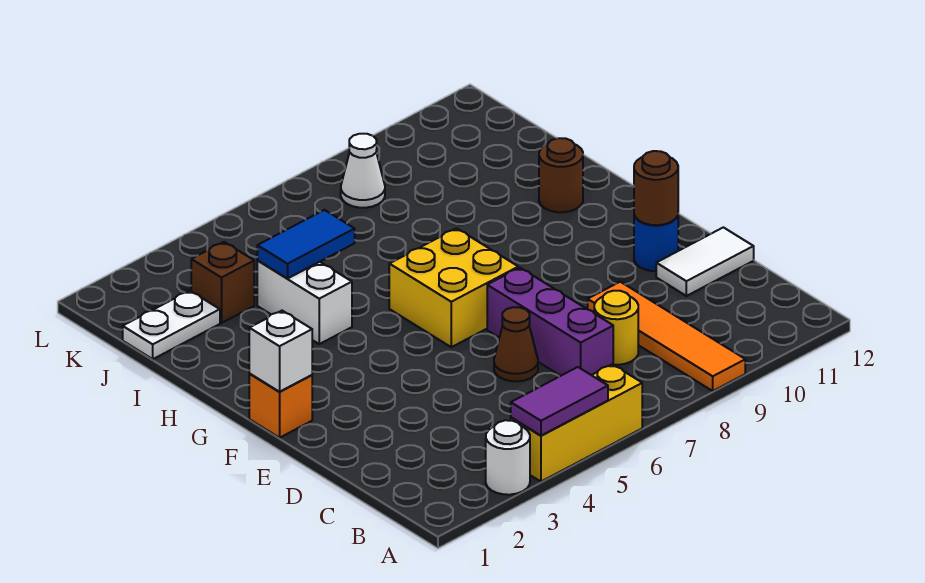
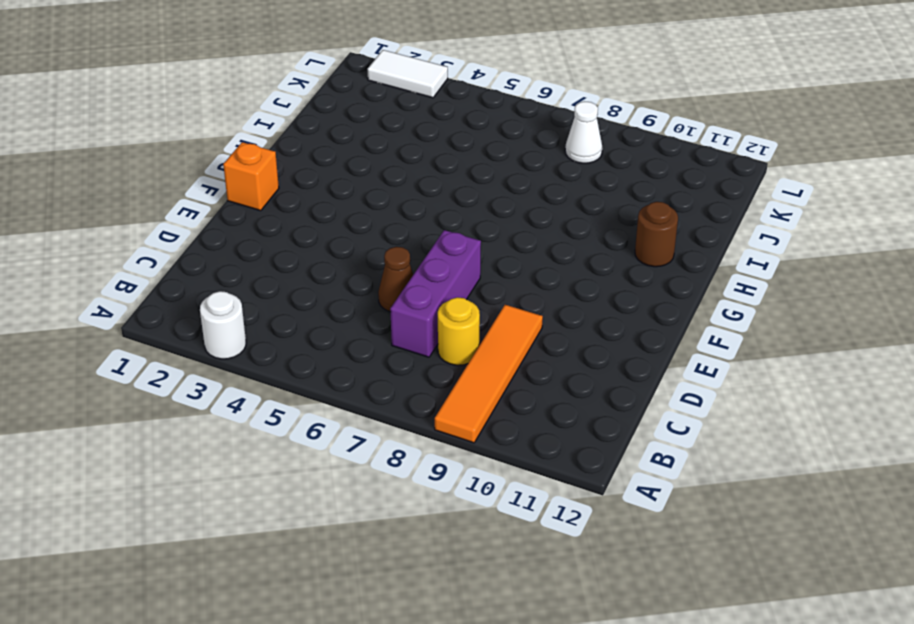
white 1x2 tile [367,50,448,98] -> white 1x2 tile moved to [656,227,754,296]
none -> yellow 1x3 brick [511,364,642,482]
none -> blue 1x1 round brick [634,215,678,271]
none -> yellow 2x2 brick [389,228,518,347]

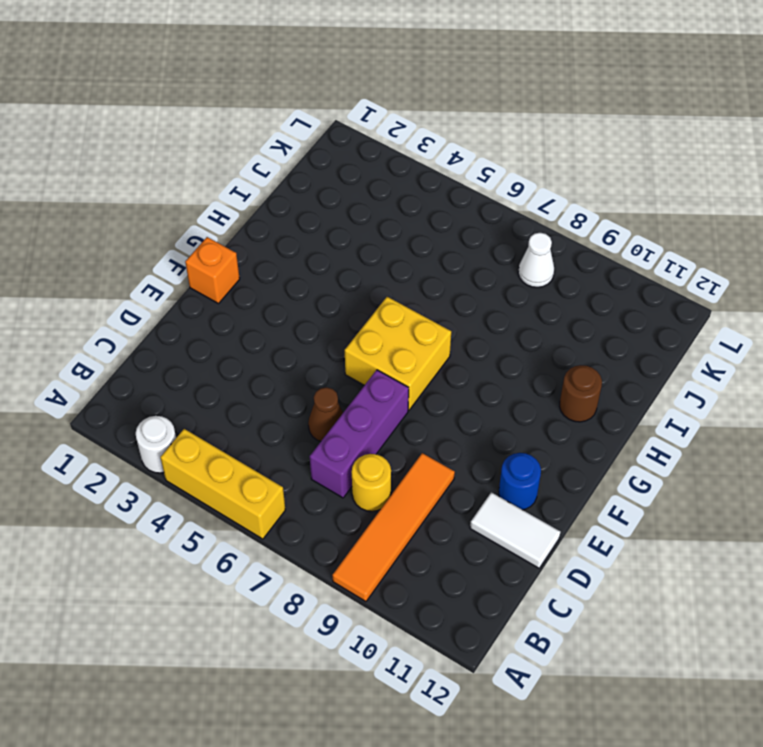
none -> white 1x2 brick [257,261,352,344]
none -> white 1x2 plate [123,291,220,359]
none -> brown 1x1 brick [191,242,254,323]

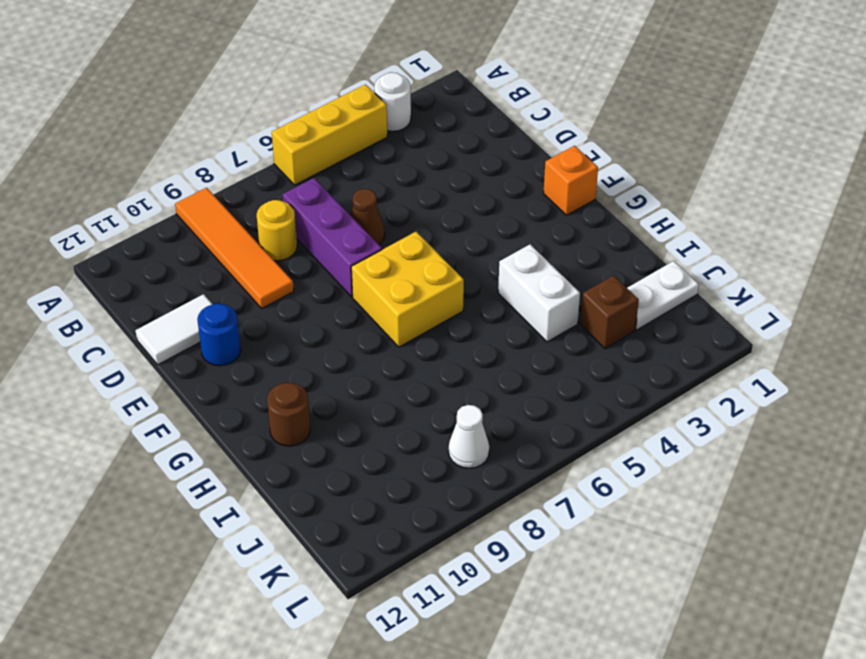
none -> purple 1x2 tile [511,367,608,436]
none -> brown 1x1 round brick [634,151,678,225]
none -> white 1x1 brick [249,311,312,392]

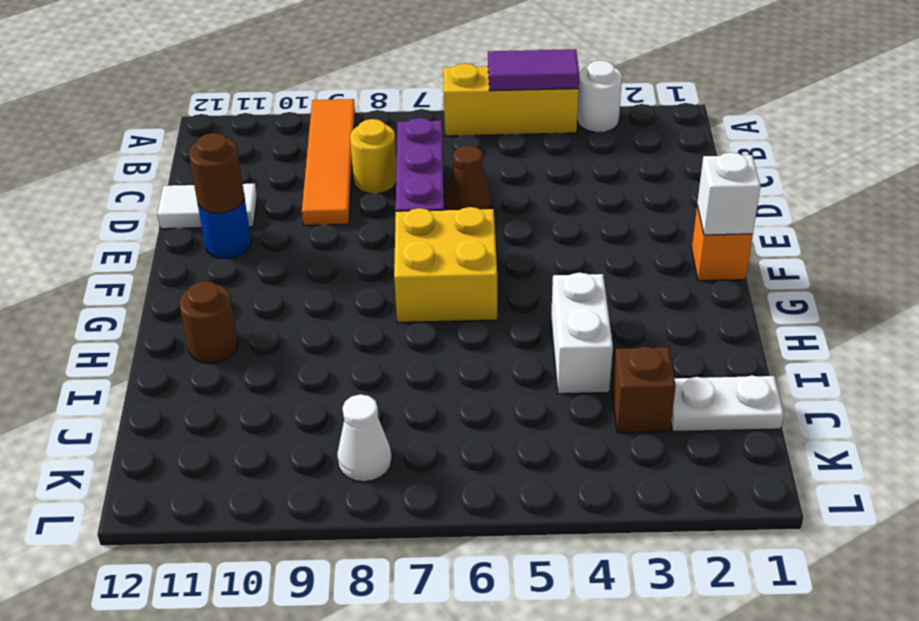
none -> blue 1x2 tile [257,210,355,278]

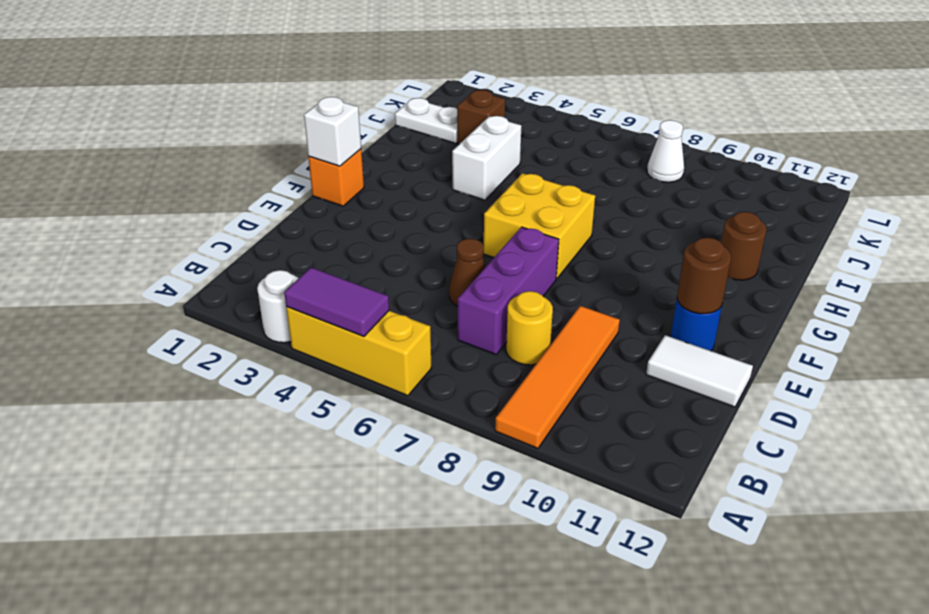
none -> blue 1x2 tile [257,210,355,278]

